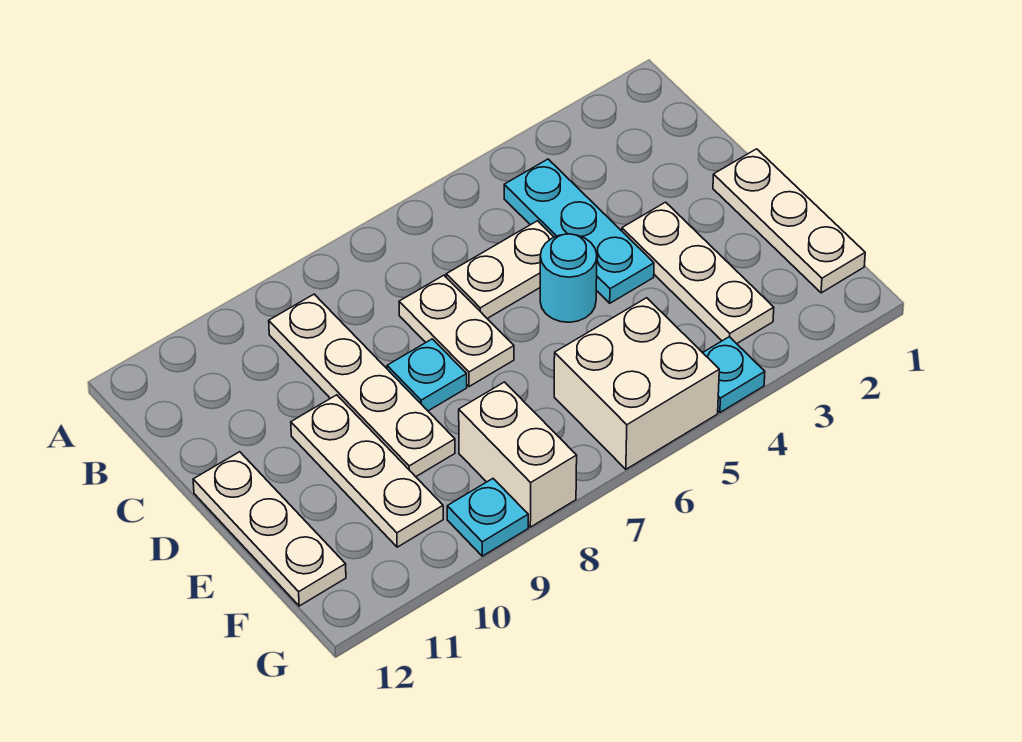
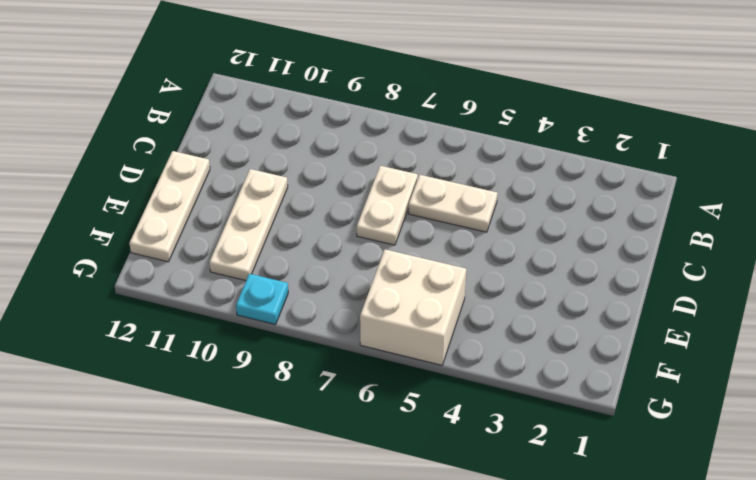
none -> cyan 1x3 plate [504,159,654,303]
none -> white 1x4 plate [269,294,455,477]
none -> white 1x3 plate [713,149,865,293]

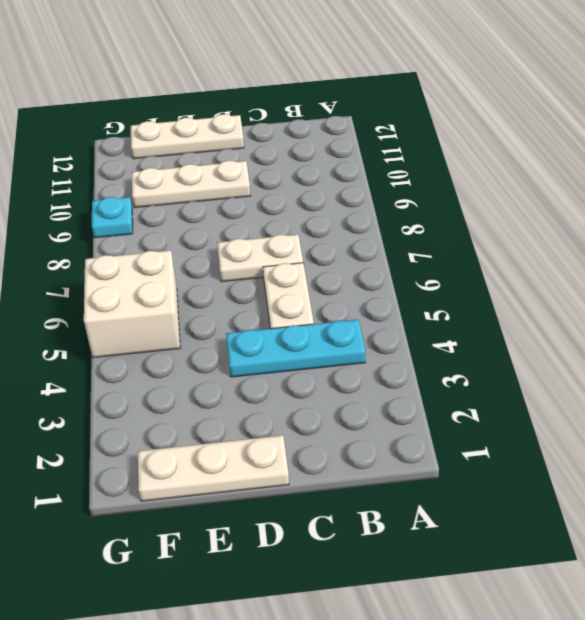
none -> white 1x4 plate [269,294,455,477]
none -> white 1x3 plate [622,202,774,344]
none -> cyan 1x1 round brick [540,234,597,322]

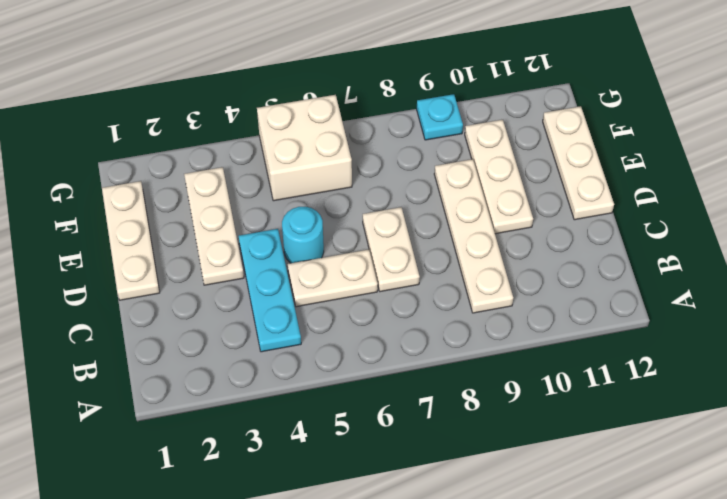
none -> cyan 1x1 plate [387,339,467,411]
none -> white 1x2 brick [459,382,577,527]
none -> cyan 1x1 plate [703,337,765,412]

